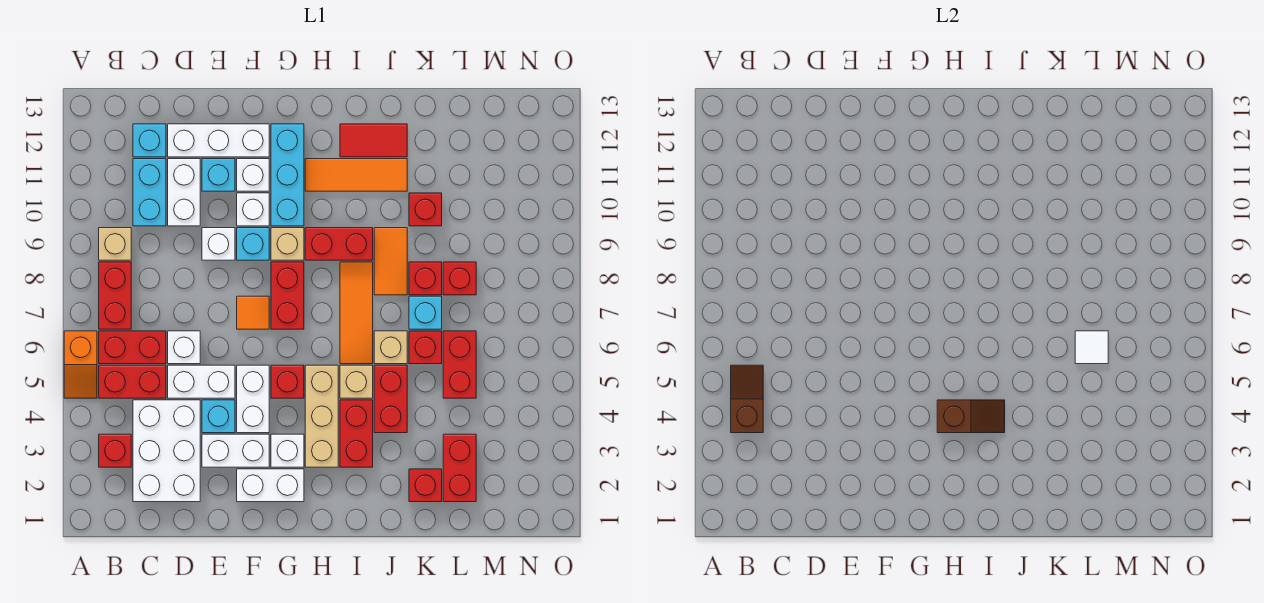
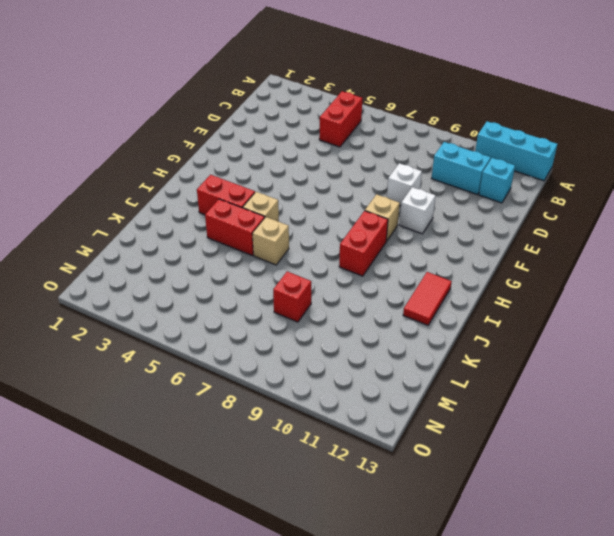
cyan 1x3 brick [475,121,557,181] -> cyan 1x3 brick moved to [271,124,304,226]
none -> orange 1x2 slope [64,331,97,398]
none -> red 1x1 brick [99,434,131,467]
none -> red 1x2 brick [99,331,166,364]
none -> red 1x2 brick [99,262,131,329]

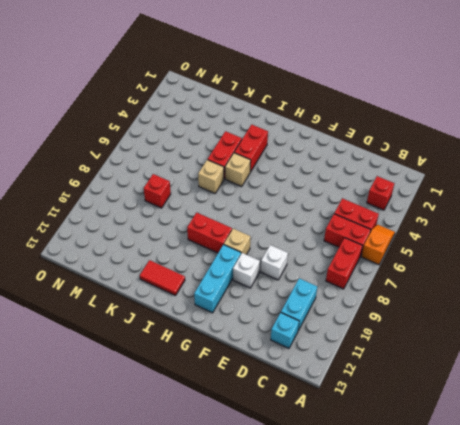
none -> tan 1x1 brick [99,228,131,260]
none -> white 2x3 brick [133,400,200,502]
none -> white 1x2 brick [168,365,235,398]
none -> white 1x1 brick [168,331,200,364]

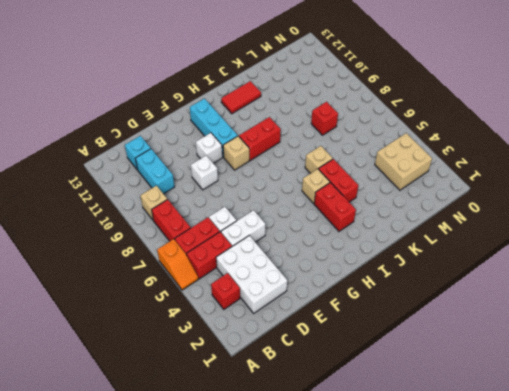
tan 2x2 brick [375,133,432,190] -> none
none -> white 1x2 brick [168,159,200,226]
none -> white 1x3 brick [168,124,269,157]
none -> white 1x2 brick [202,434,269,467]
none -> cyan 1x1 brick [202,400,235,433]

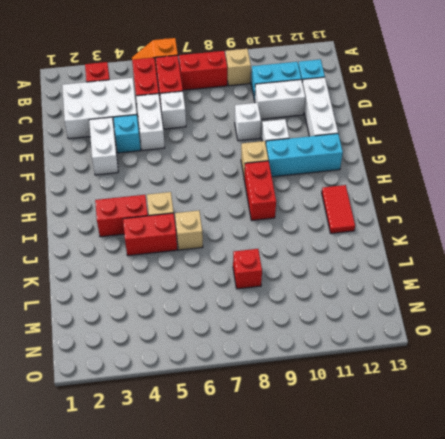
none -> cyan 1x1 brick [202,159,235,191]
none -> white 1x2 brick [237,469,304,502]
none -> white 1x2 brick [237,365,269,433]
none -> orange 1x1 tile [237,296,269,329]

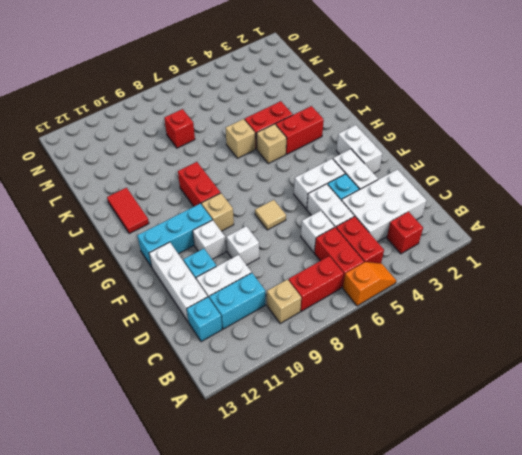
tan 1x1 tile [255,200,286,230] -> orange 1x1 tile [237,296,269,329]
none -> cyan 1x1 brick [237,228,269,260]
none -> white 1x1 brick [237,159,269,191]
none -> white 1x1 brick [271,434,304,467]
none -> red 1x1 brick [271,365,304,398]

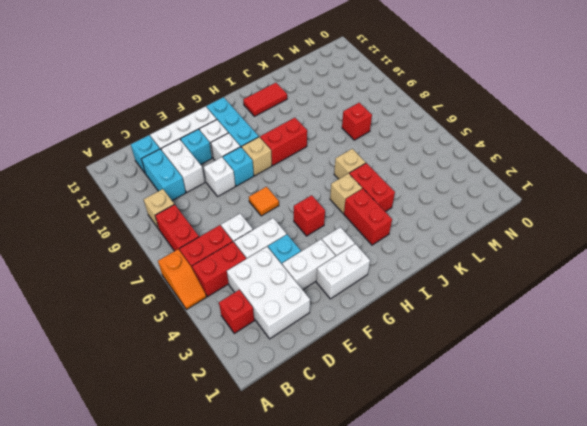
none -> white 1x2 brick [237,365,269,433]
none -> red 1x2 brick [271,262,304,329]
none -> tan 1x3 brick [305,365,338,467]
none -> orange 1x3 tile [305,159,407,191]

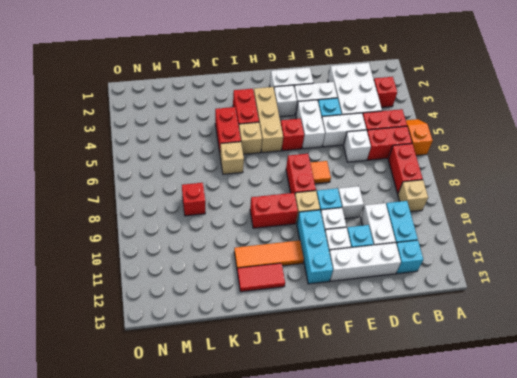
none -> orange 1x3 tile [340,262,373,364]
none -> orange 1x2 tile [374,228,407,295]
none -> red 1x1 brick [409,469,442,502]
none -> red 1x1 brick [409,331,442,364]

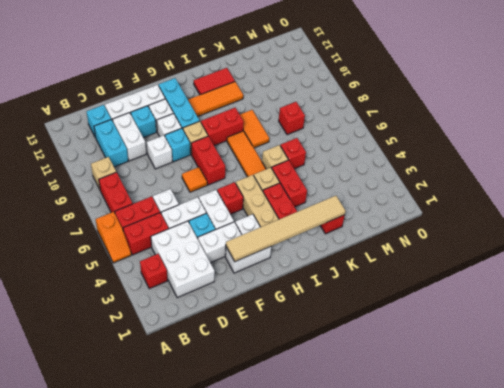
tan 1x6 tile [226,196,346,261] -> none
none -> cyan 1x1 brick [409,296,442,329]
none -> red 1x1 brick [409,262,442,295]
none -> red 1x1 brick [409,193,442,226]
none -> red 1x2 brick [443,434,476,502]

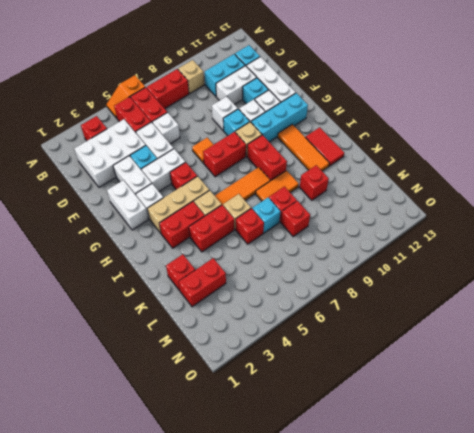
none -> red 1x2 brick [443,331,476,398]
none -> brown 1x2 slope [731,365,763,433]
none -> brown 1x2 slope [937,400,1005,433]
none -> white 1x1 tile [1075,331,1108,364]

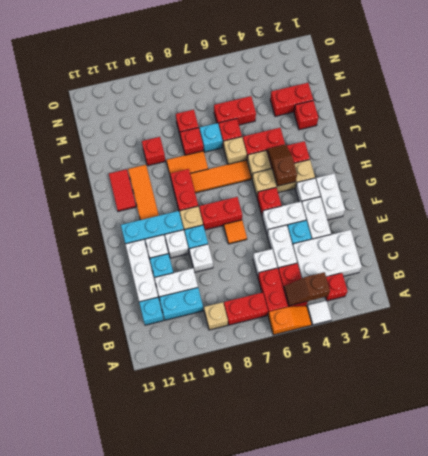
white 1x1 tile [307,301,332,325] -> white 1x1 tile moved to [1075,331,1108,364]

